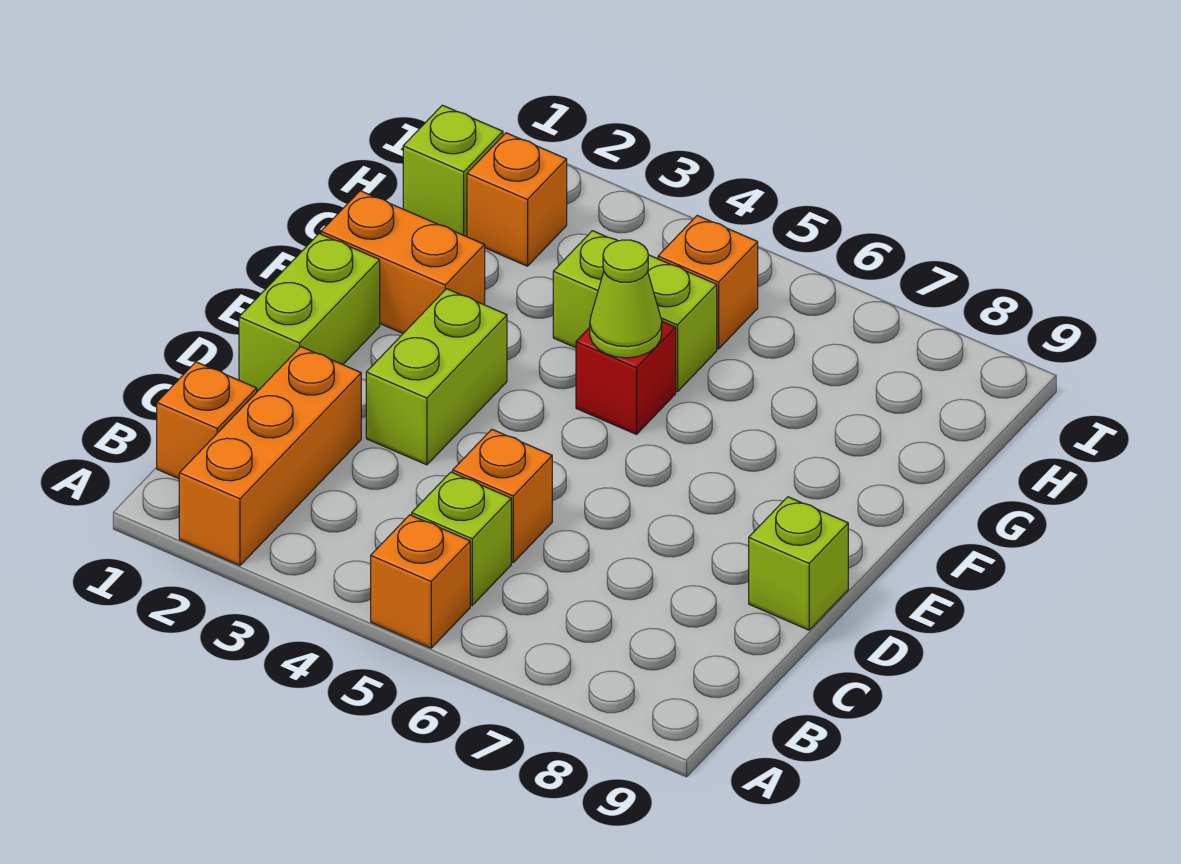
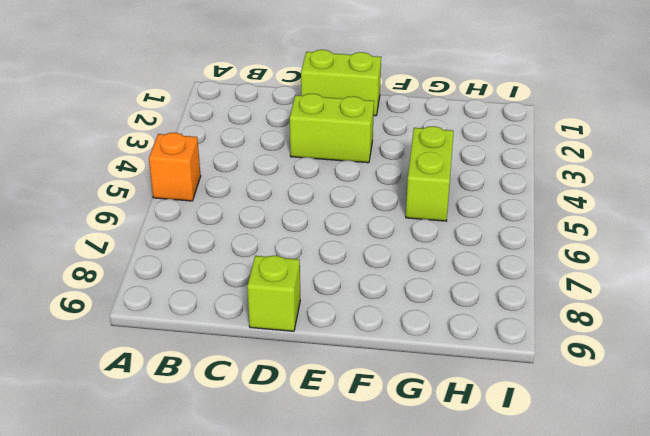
none -> orange 1x3 brick [179,347,361,565]
none -> orange 1x1 brick [157,362,257,479]
none -> lime 1x1 brick [412,472,511,605]

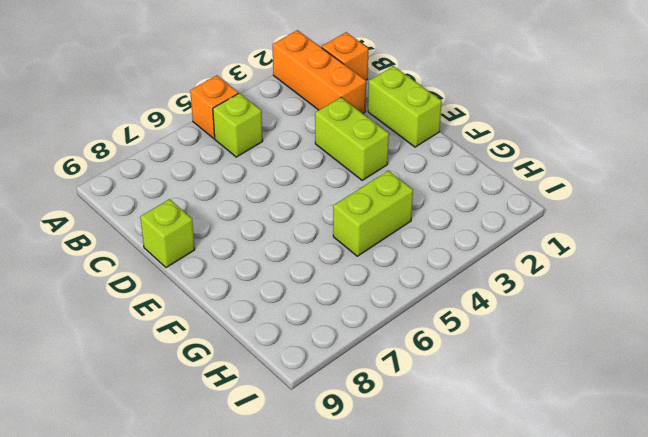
none -> orange 1x1 brick [453,429,552,562]
none -> orange 1x2 brick [321,191,485,333]
none -> red 1x1 brick [576,321,676,434]

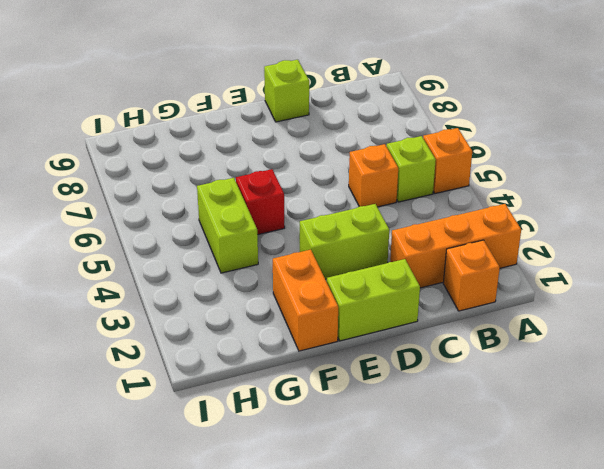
none -> lime 1x1 brick [403,105,503,236]
none -> orange 1x1 brick [467,133,567,266]
none -> orange 1x1 brick [658,216,758,349]

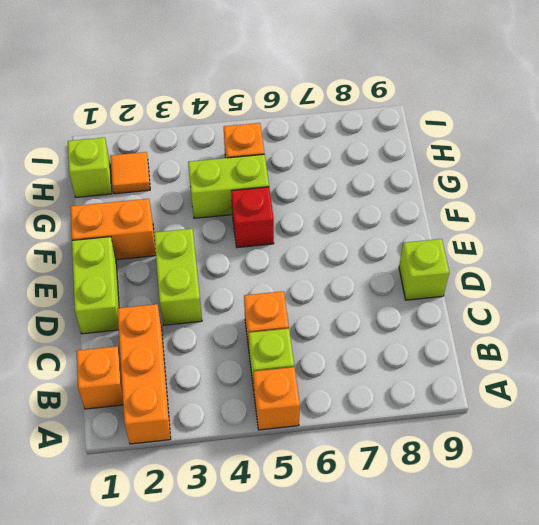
orange 1x1 tile [110,152,150,194] -> orange 1x1 brick [467,133,567,266]
none -> lime 1x1 cone [590,240,662,358]

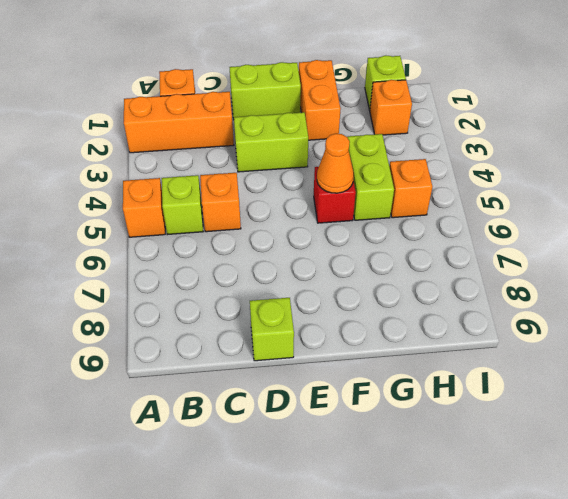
orange 1x1 cone [317,133,354,193] -> lime 1x1 cone [590,240,662,358]

